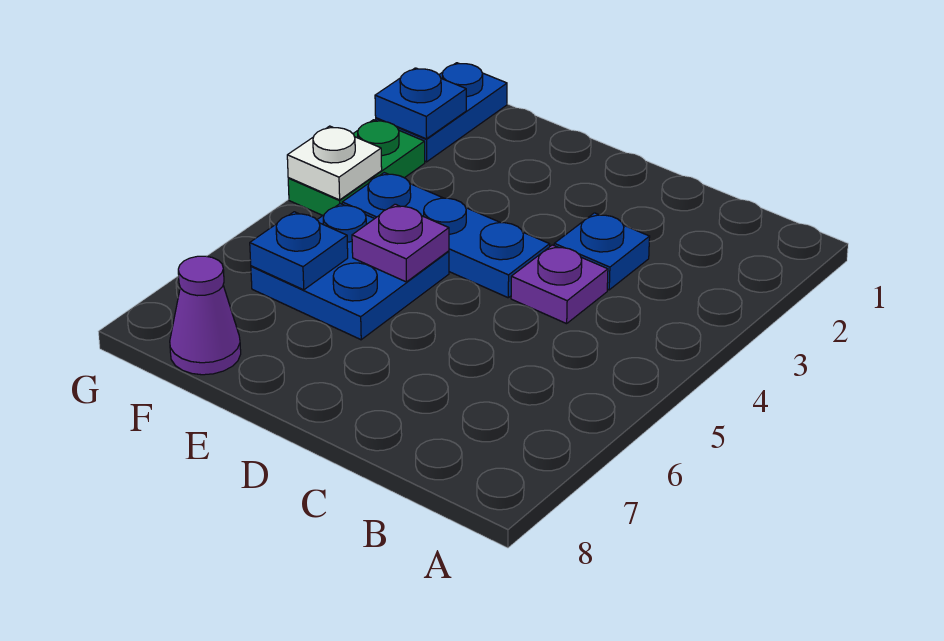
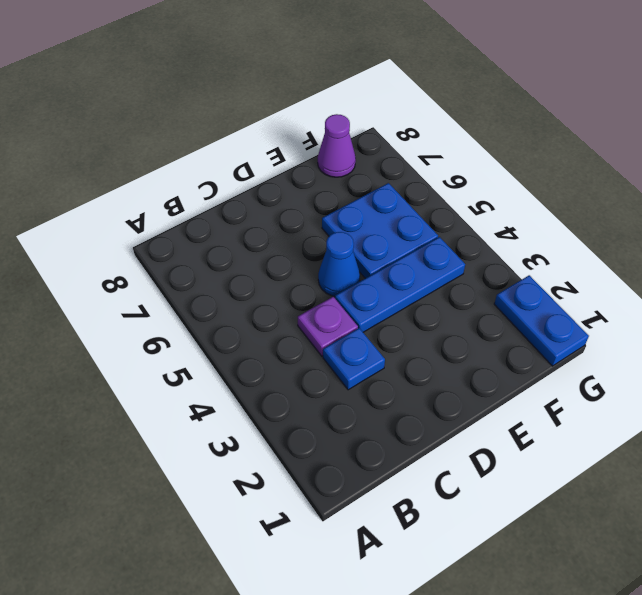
blue 1x1 cone [318,232,360,296] -> none
none -> green 1x2 plate [288,120,425,215]
none -> purple 1x1 plate [352,204,449,282]

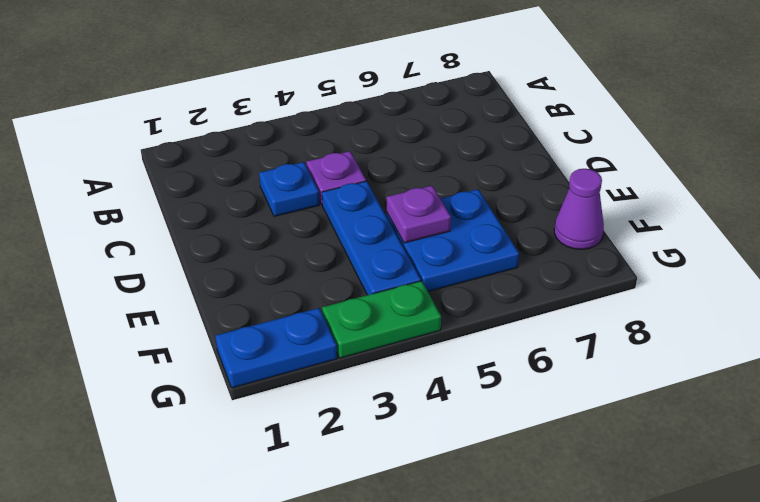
none -> blue 1x1 plate [250,212,348,290]
none -> blue 1x1 plate [375,68,466,139]

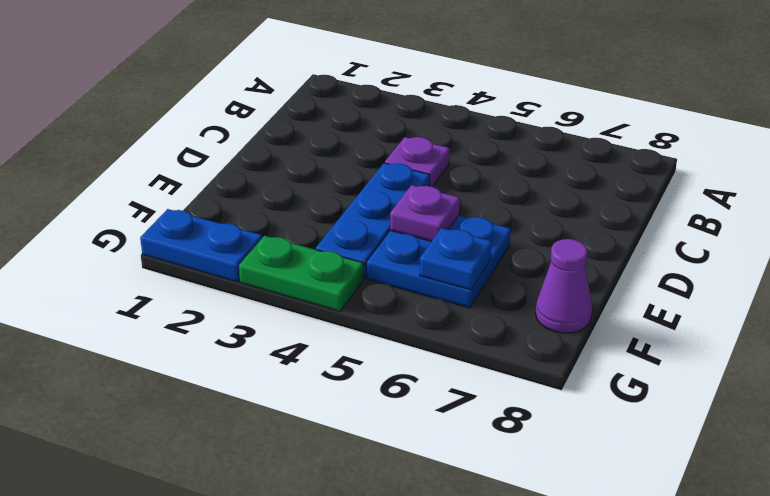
none -> blue 1x1 plate [554,213,650,290]
none -> blue 1x1 plate [375,68,466,139]

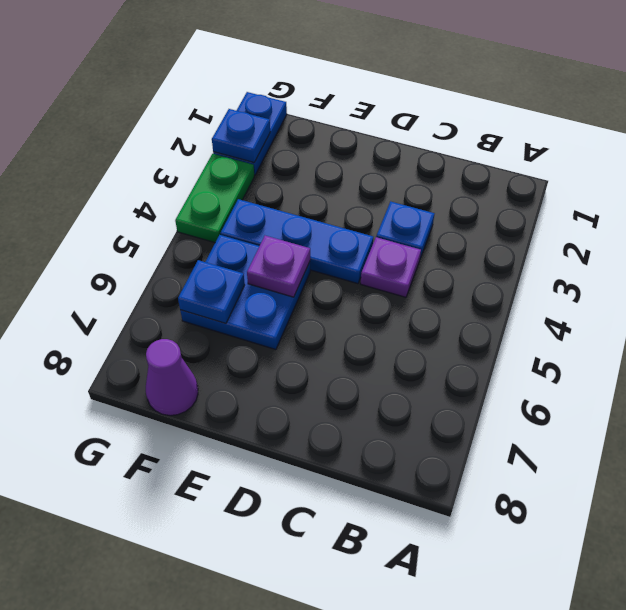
none -> white 1x1 plate [287,126,382,200]

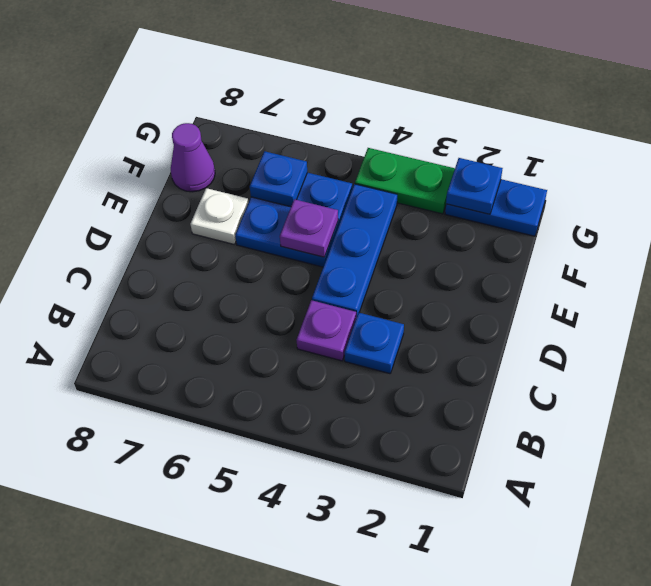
white 1x1 plate [190,188,249,244] -> white 1x1 plate moved to [287,126,382,200]

